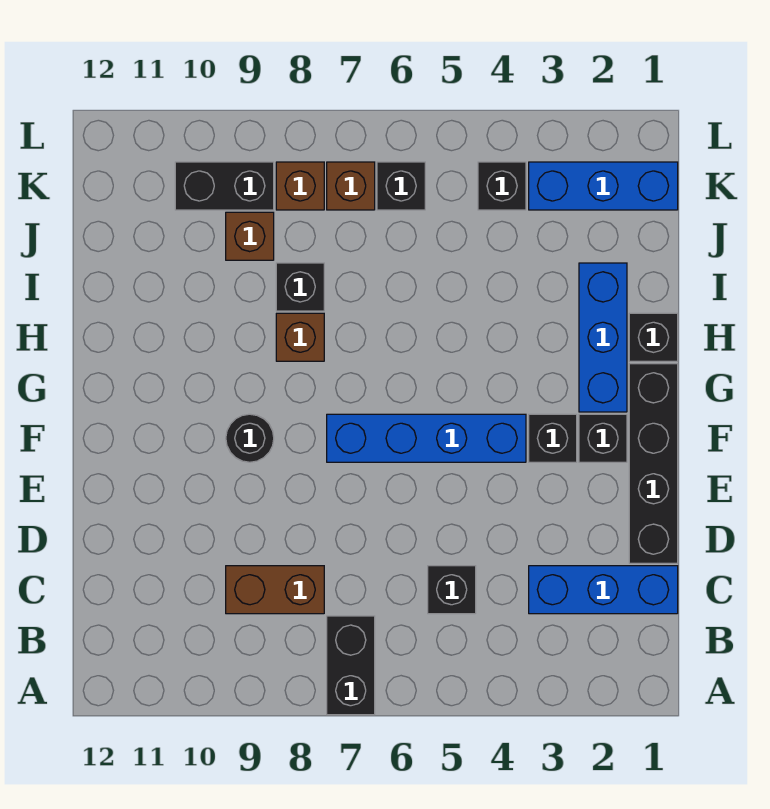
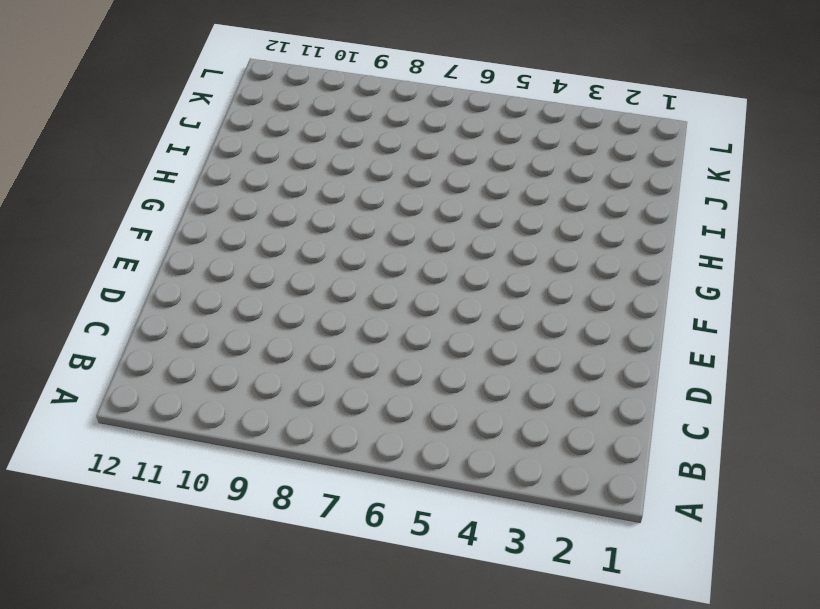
none -> black 1x2 brick [327,616,375,715]
none -> blue 1x3 brick [529,566,678,614]
none -> black 1x1 brick [428,566,476,614]

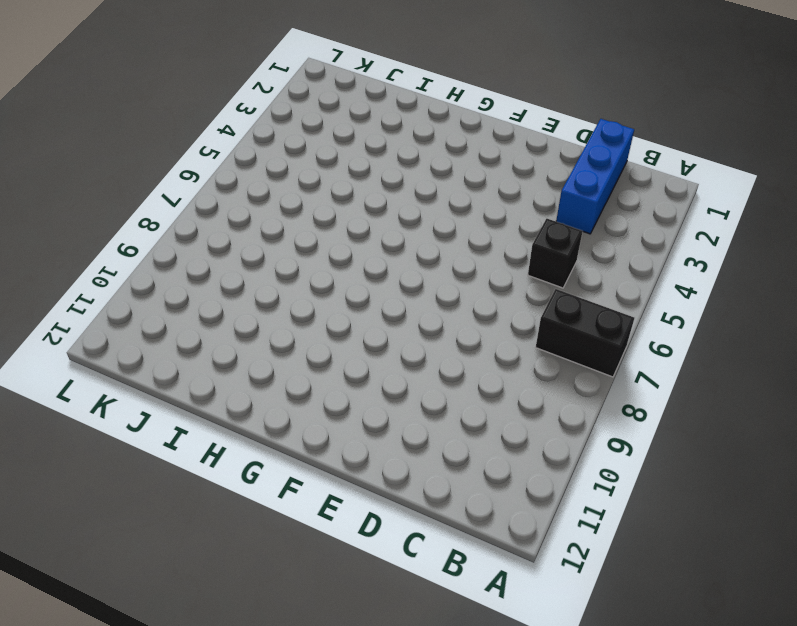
none -> brown 1x2 brick [226,566,324,614]
none -> black 1x4 brick [629,364,678,563]
none -> black 1x1 brick [579,414,627,462]

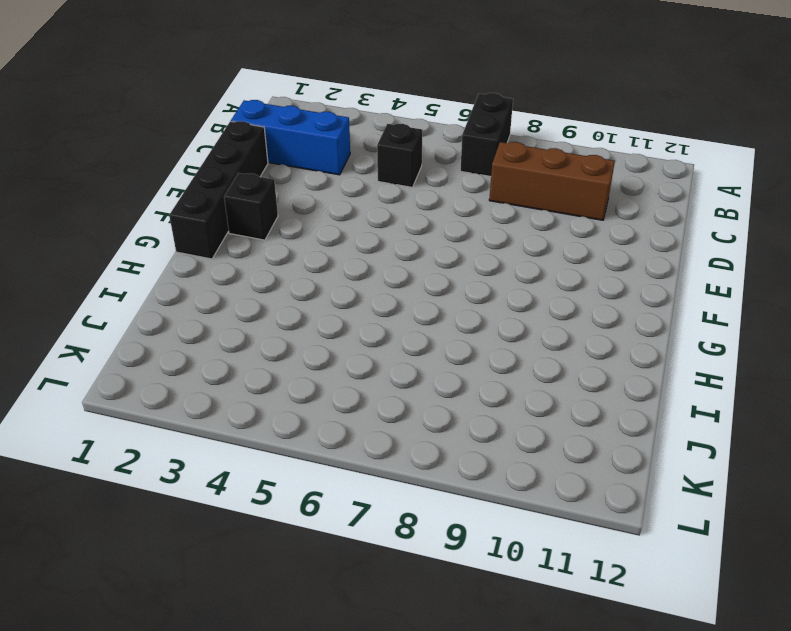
brown 1x3 brick [489,142,615,220] -> brown 1x2 brick [226,566,324,614]
none -> black 1x1 brick [529,414,577,462]
none -> blue 1x4 brick [327,414,526,462]
none -> black 1x1 round brick [226,414,274,462]

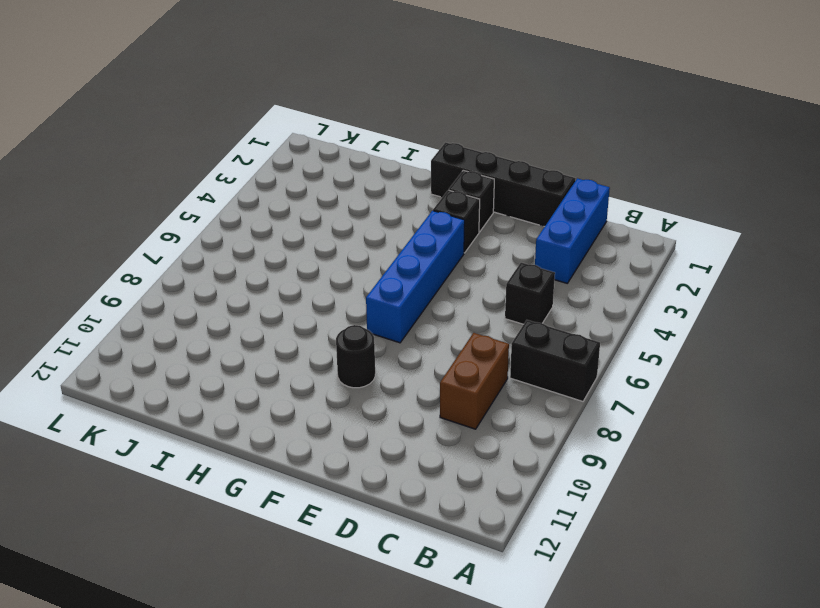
none -> blue 1x3 brick [579,263,627,412]
none -> black 1x1 brick [629,313,678,361]
none -> brown 1x1 brick [276,313,324,361]

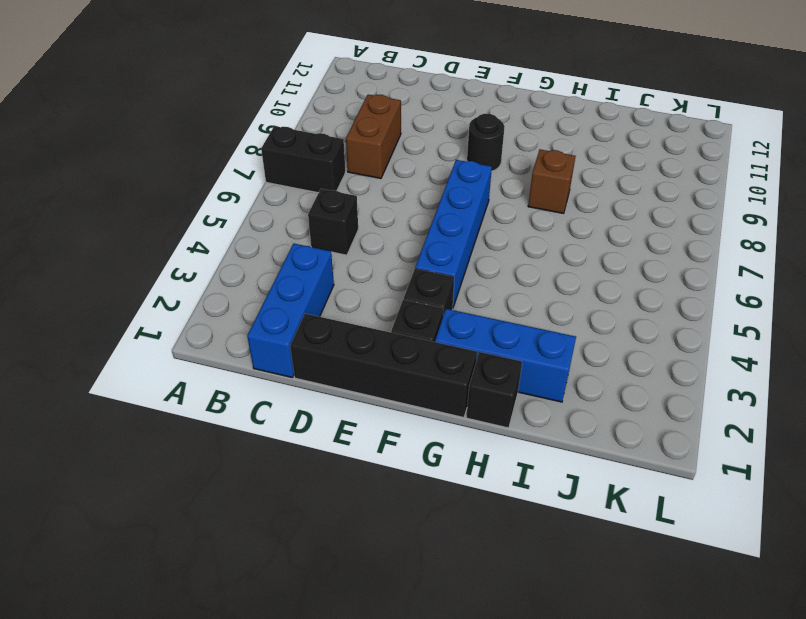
none -> black 1x1 brick [276,263,324,311]
none -> brown 1x1 brick [226,212,274,260]
none -> blue 1x3 brick [529,162,678,210]

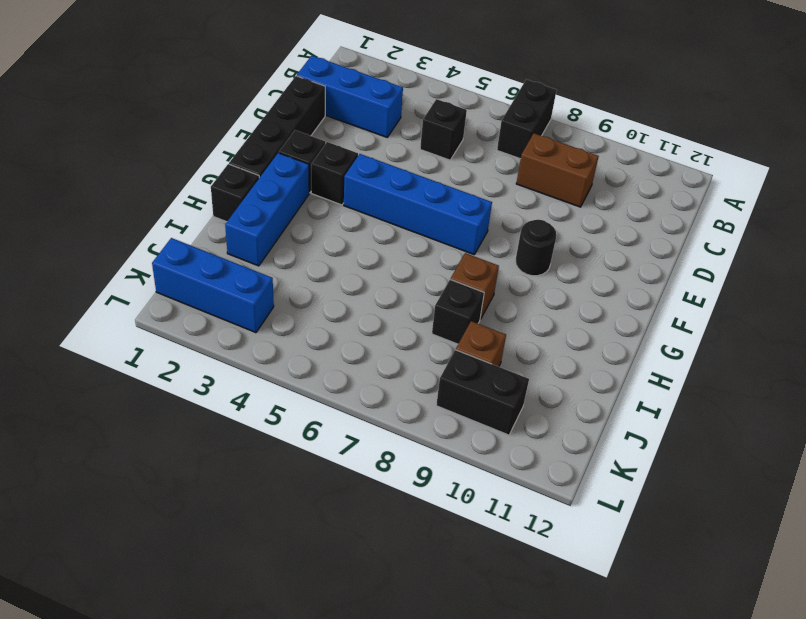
none -> black 1x1 brick [478,162,526,210]
none -> black 1x1 brick [377,162,425,210]
none -> brown 1x1 brick [327,162,375,210]

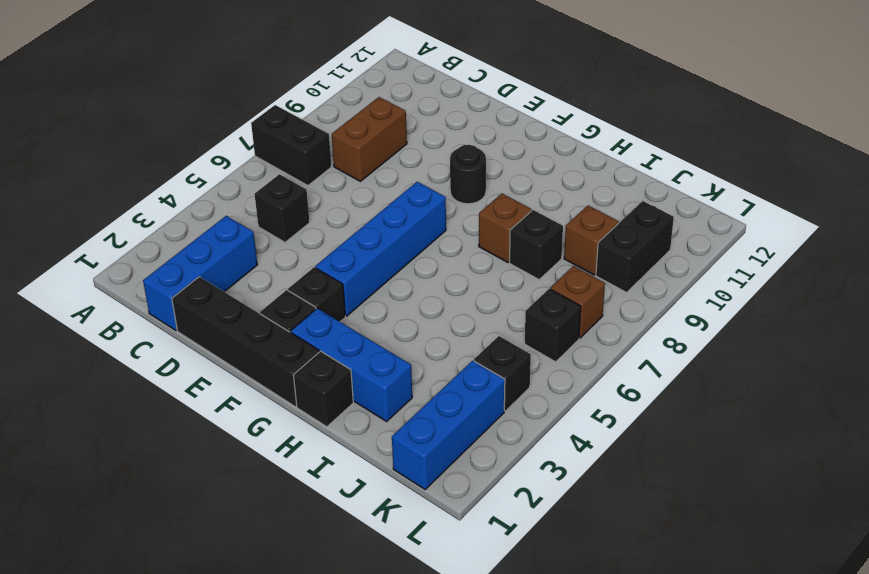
none -> brown 1x1 brick [276,162,324,210]

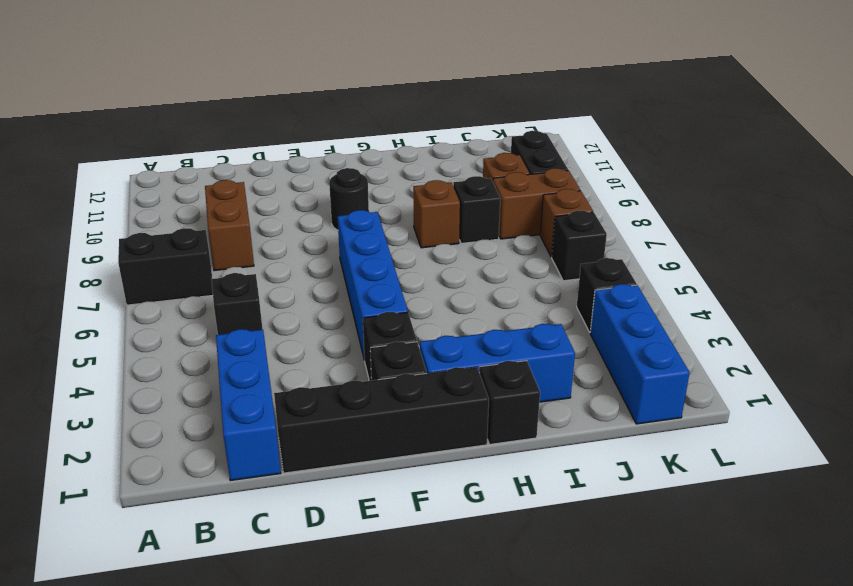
brown 1x2 brick [493,168,580,239] -> brown 1x1 brick [276,162,324,210]

